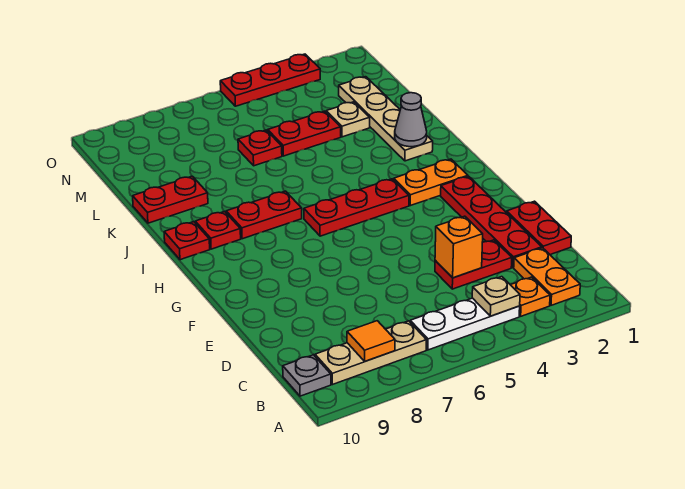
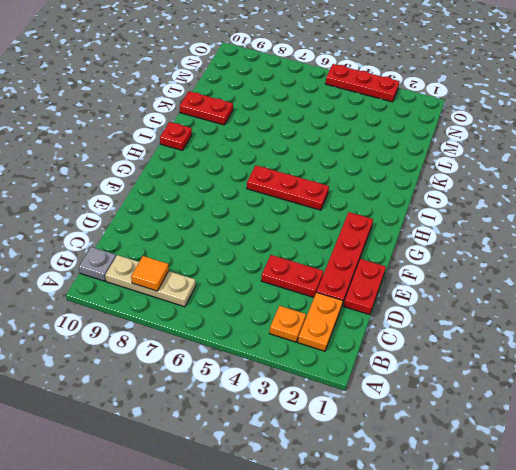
none -> white 1x3 plate [410,298,520,350]
none -> orange 1x2 plate [394,159,468,206]
none -> red 1x2 plate [226,191,302,239]

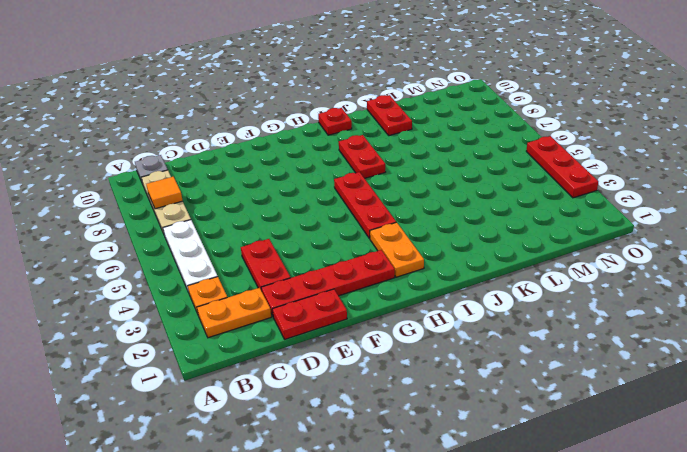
none -> red 1x1 plate [195,211,241,249]
none -> tan 1x4 plate [339,77,433,161]
none -> tan 1x1 plate [326,102,370,137]

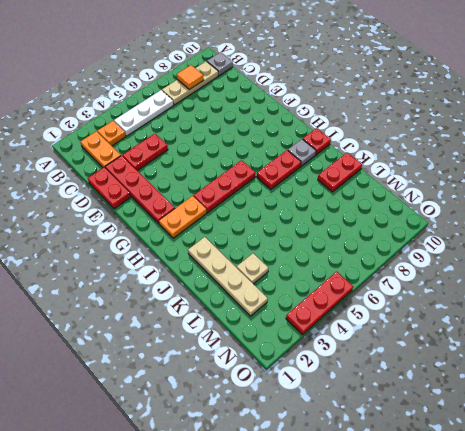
grey 1x1 plate [288,139,316,166] -> red 1x1 plate [195,211,241,249]
none -> red 1x2 plate [268,111,341,156]
none -> red 1x1 plate [238,130,282,166]
none -> tan 1x1 plate [472,277,520,316]

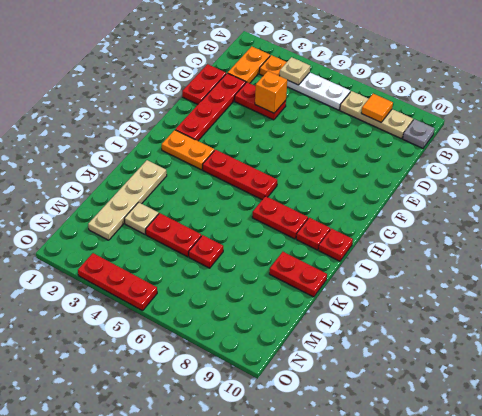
none -> grey 1x1 cone [395,93,427,147]

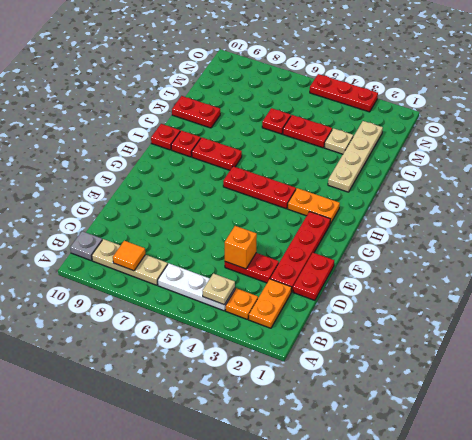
none -> grey 1x1 cone [395,93,427,147]

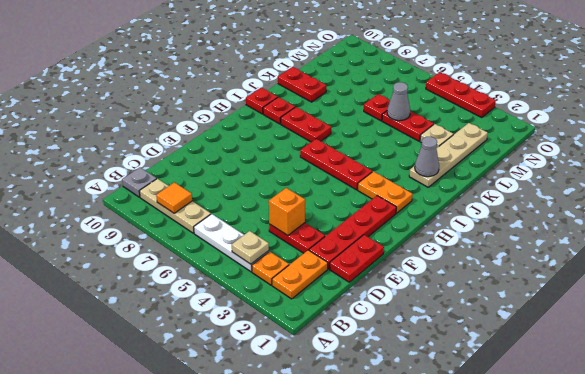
grey 1x1 cone [387,82,410,121] -> none

